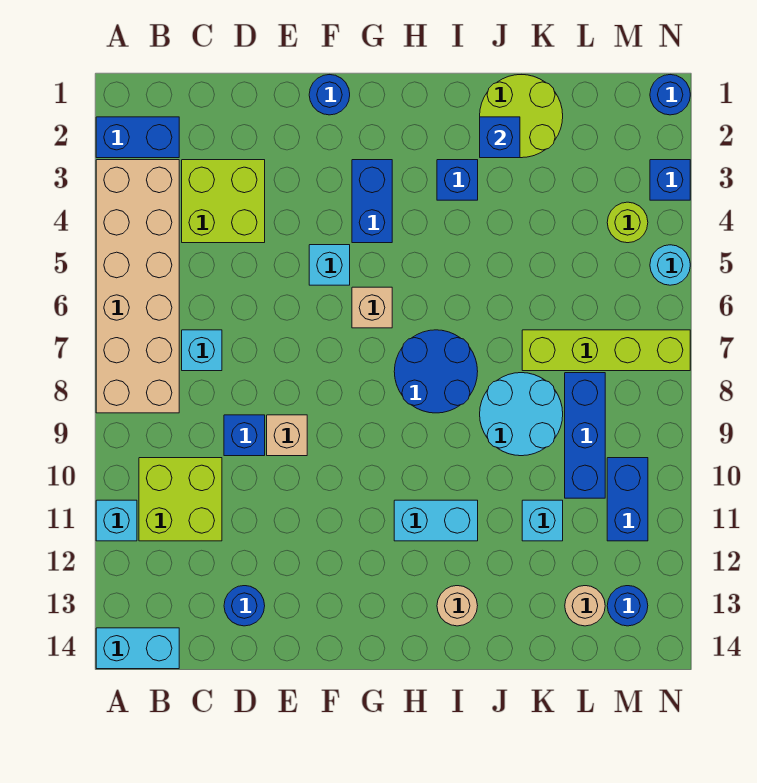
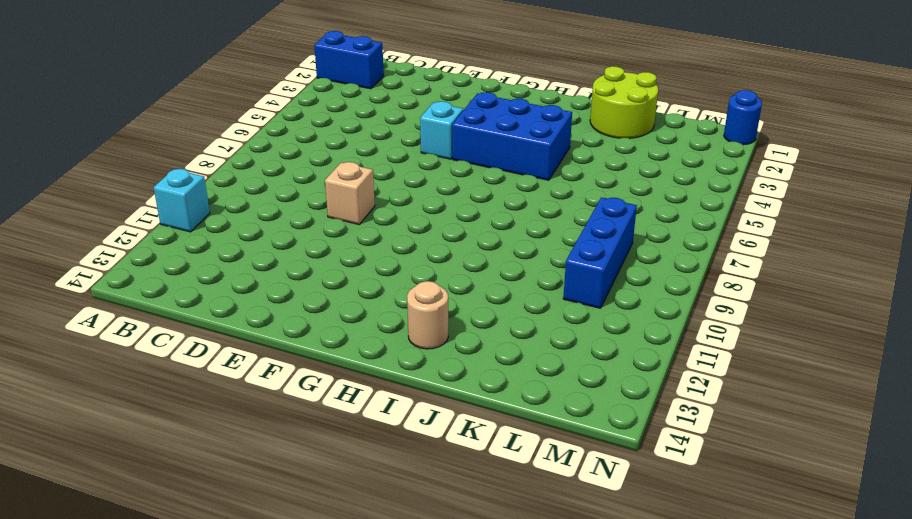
blue 2x3 brick [452,92,572,180] -> blue 1x2 brick [352,160,392,243]
none -> tan 2x6 brick [96,160,179,413]
none -> cyan 1x2 brick [96,628,179,669]
none -> lime 2x2 brick [139,458,222,541]
none -> lime 2x2 brick [182,160,265,243]

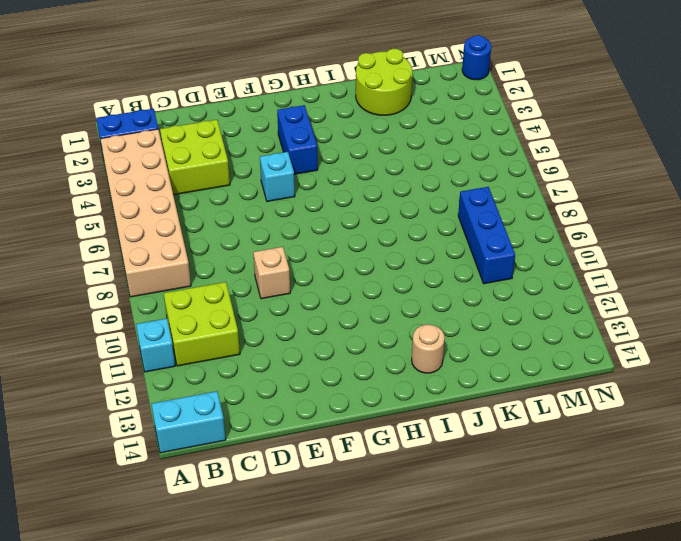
none -> cyan 1x1 brick [182,330,222,371]
none -> blue 1x1 brick [224,415,265,456]
none -> blue 1x1 round brick [224,586,265,626]
none -> blue 1x1 round brick [309,75,350,115]

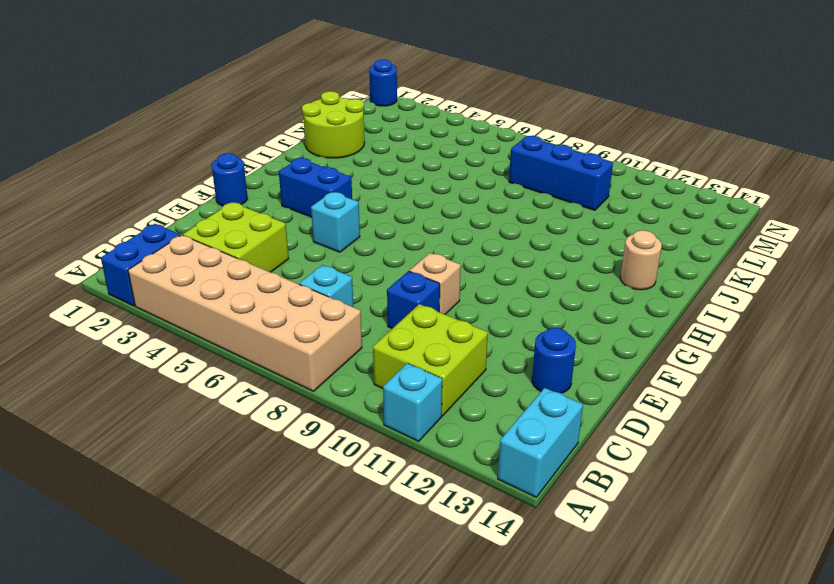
none -> tan 1x1 brick [352,287,392,328]
none -> blue 2x2 round brick [394,330,478,413]
none -> cyan 1x2 brick [394,500,478,541]
none -> blue 1x1 brick [437,160,478,200]

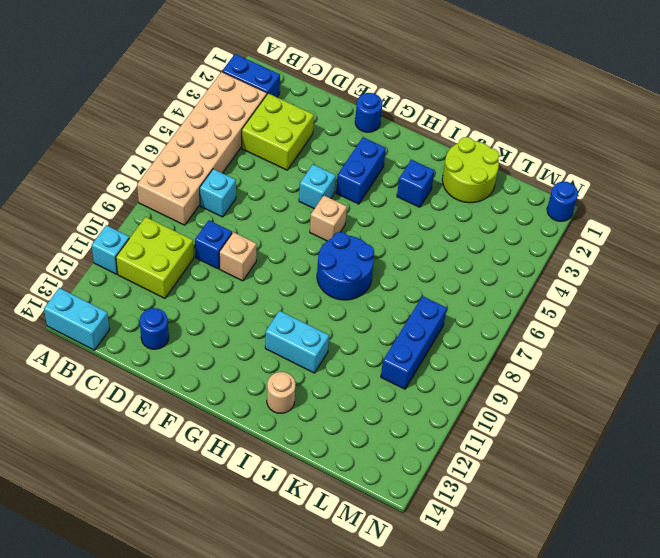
none -> cyan 2x2 round brick [480,373,563,456]
none -> lime 1x4 brick [522,330,690,371]
none -> cyan 1x1 brick [522,500,563,541]
none -> tan 1x1 round brick [565,586,605,626]

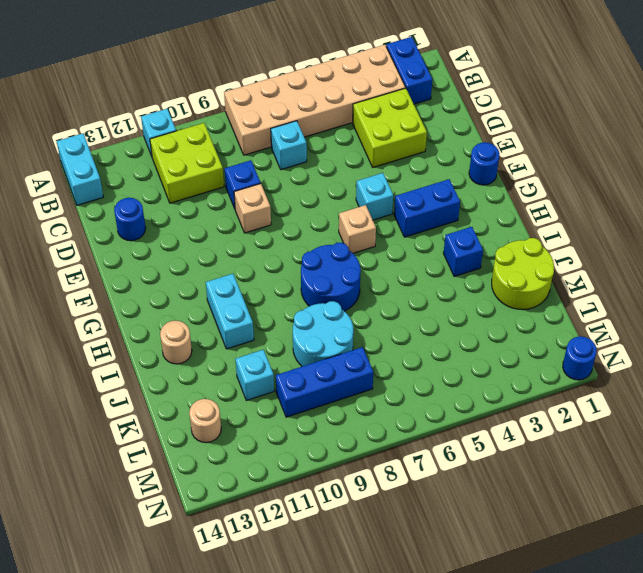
none -> lime 1x4 brick [522,330,690,371]
none -> lime 1x1 round brick [607,202,648,243]
none -> blue 1x2 brick [607,458,648,541]
none -> blue 1x1 round brick [607,586,648,626]

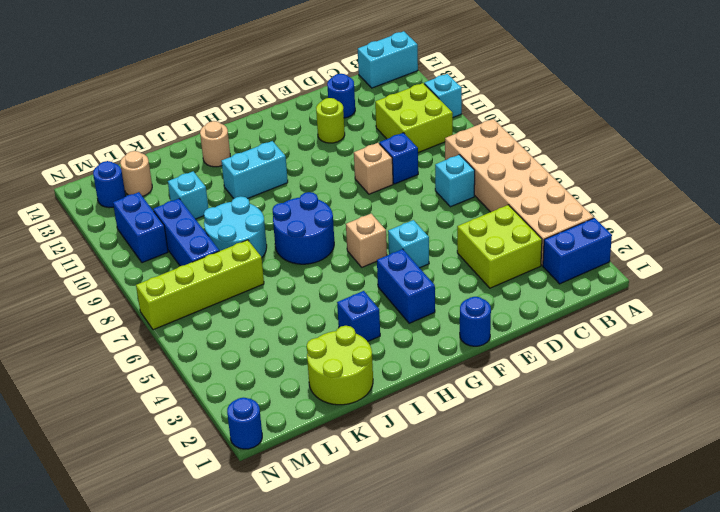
lime 1x1 round brick [316,98,345,143] -> lime 1x1 round brick moved to [607,202,648,243]
none -> blue 1x1 brick [650,160,690,200]
none -> cyan 1x1 round brick [650,245,690,285]
none -> blue 1x1 brick [480,117,520,158]

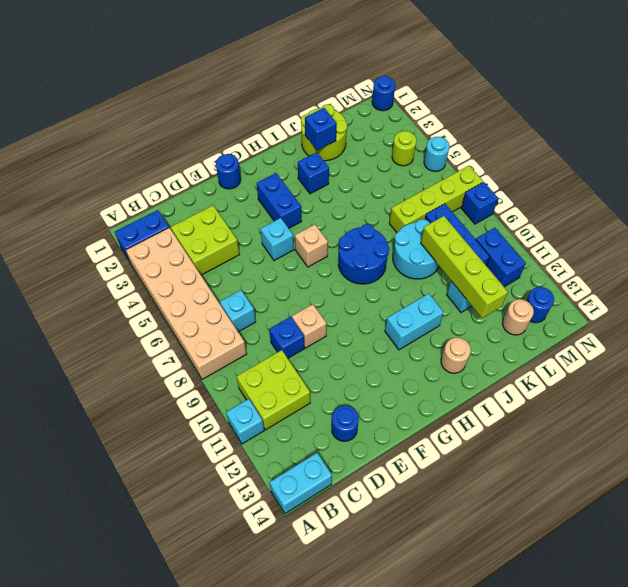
lime 1x4 brick [421,216,508,318] -> none
blue 1x1 brick [461,182,498,224] -> blue 1x1 brick moved to [650,160,690,200]

